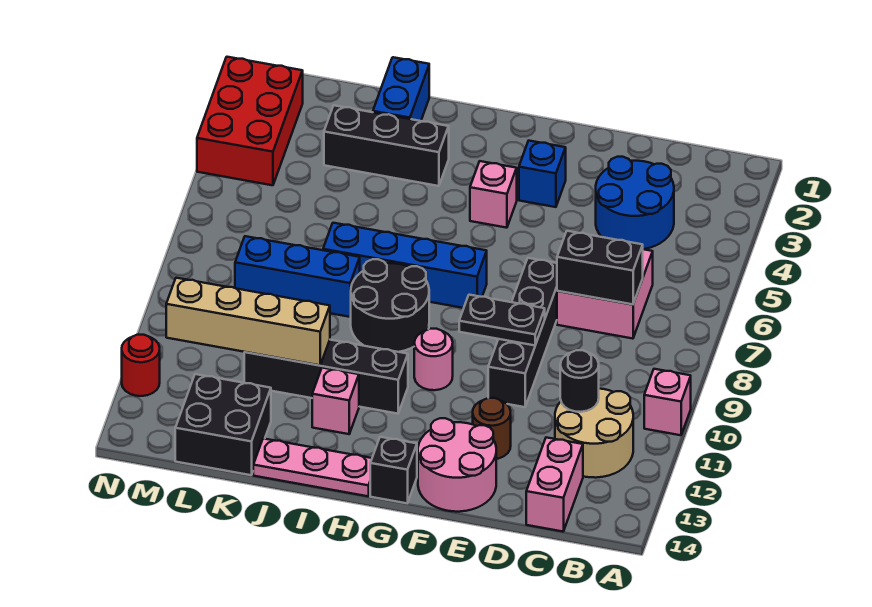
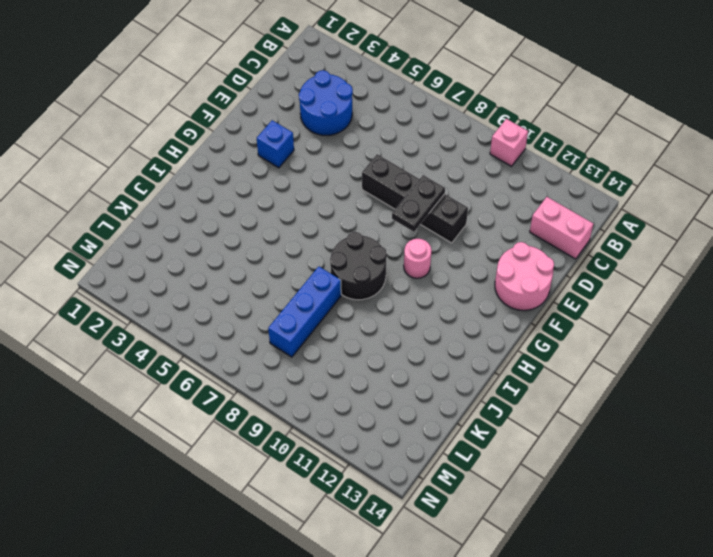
none -> tan 2x2 round brick [555,389,633,478]
none -> pink 2x2 brick [557,249,653,339]
none -> brown 1x1 round brick [473,398,511,459]

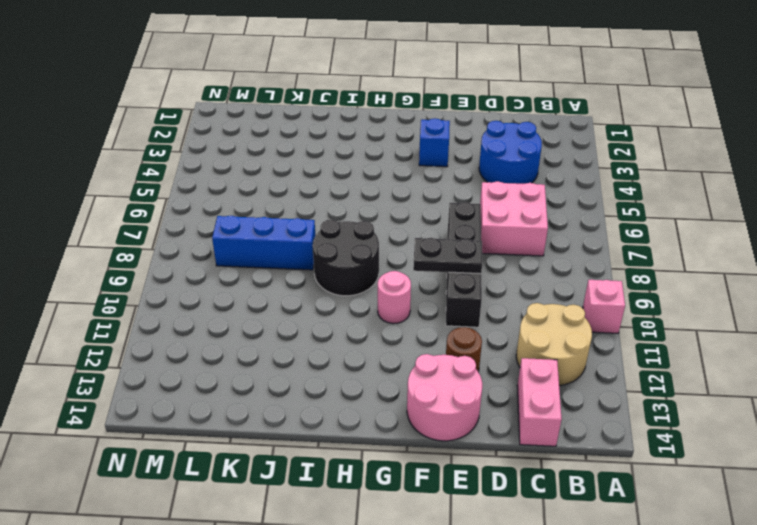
none -> pink 1x1 brick [470,161,517,228]
none -> blue 1x4 brick [323,223,487,308]
none -> black 1x1 brick [370,437,417,503]

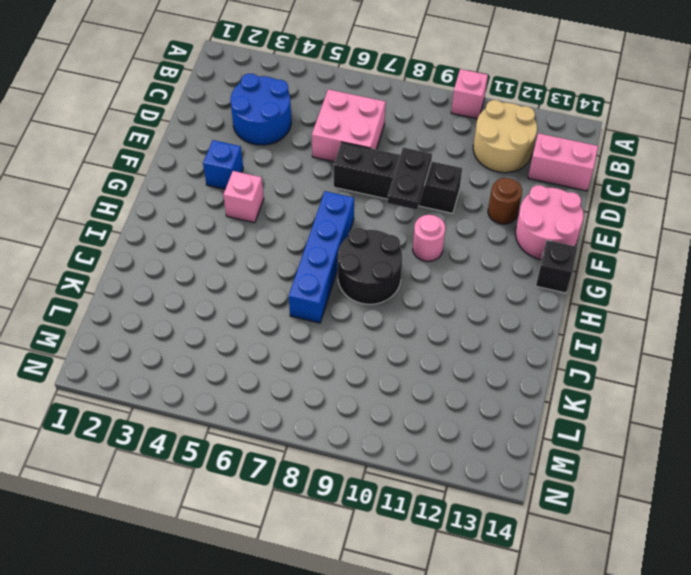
none -> black 1x4 brick [244,340,408,414]
none -> pink 1x3 plate [253,439,372,496]
none -> black 1x3 brick [324,105,449,186]

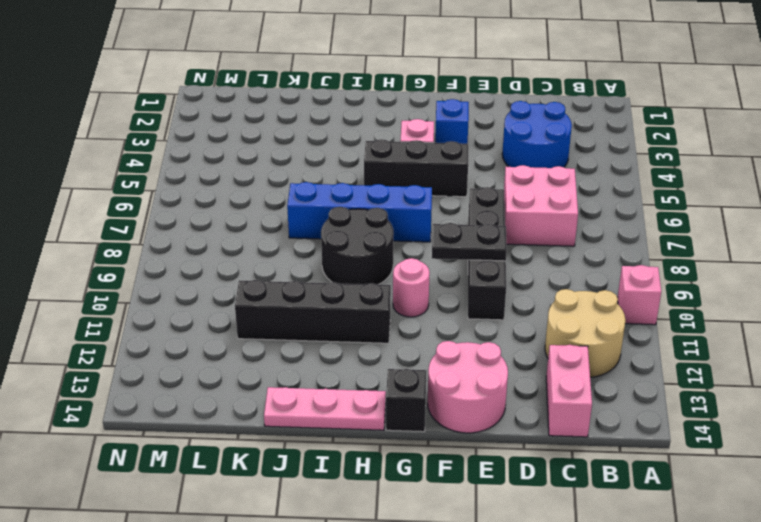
black 1x3 brick [364,139,468,197] -> black 1x3 brick moved to [324,105,449,186]
none -> brown 1x1 round brick [473,398,511,459]
none -> pink 1x1 brick [312,368,359,434]
none -> blue 1x2 brick [373,57,429,121]

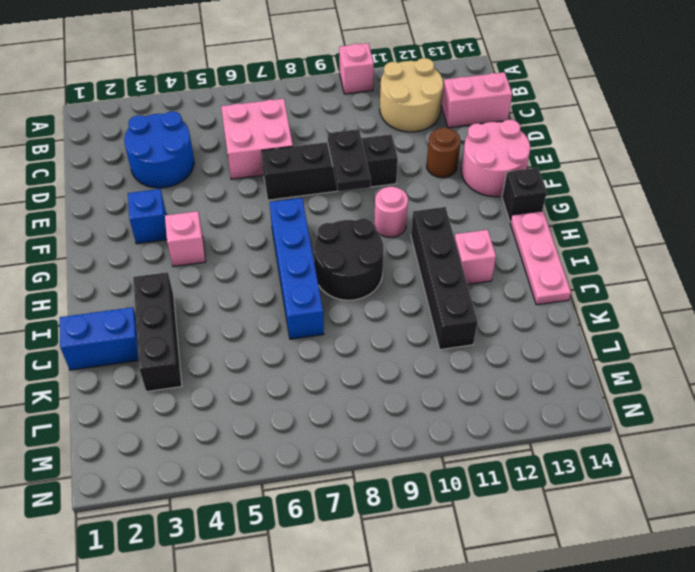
none -> blue 1x3 brick [235,236,360,317]
none -> black 2x2 brick [175,374,271,475]
none -> red 2x3 brick [197,57,303,185]

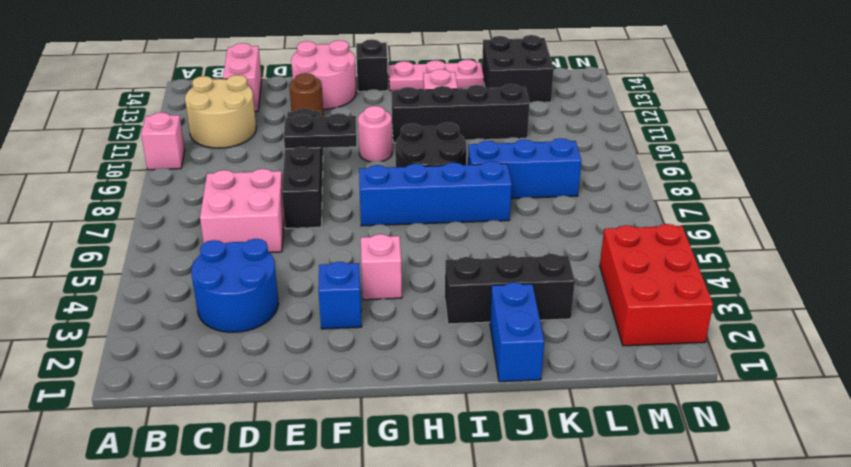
none -> red 1x1 round brick [122,335,160,396]
none -> black 1x2 brick [557,231,643,304]
none -> black 1x1 round brick [560,350,599,412]

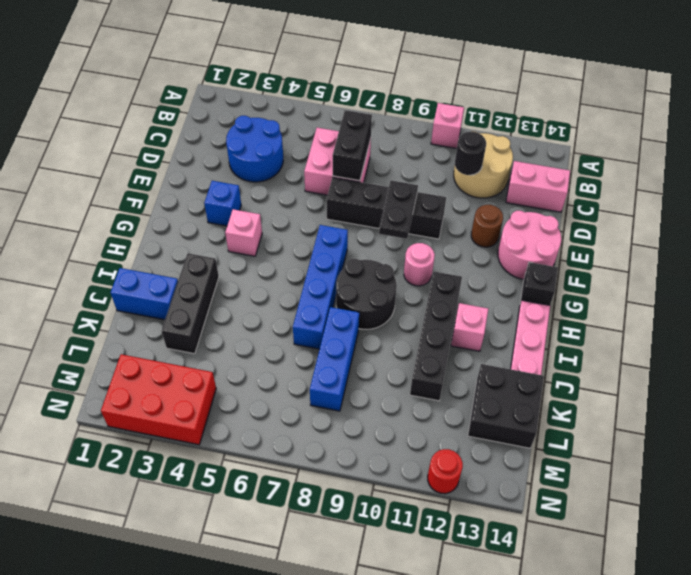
none -> tan 1x4 brick [166,278,330,365]

